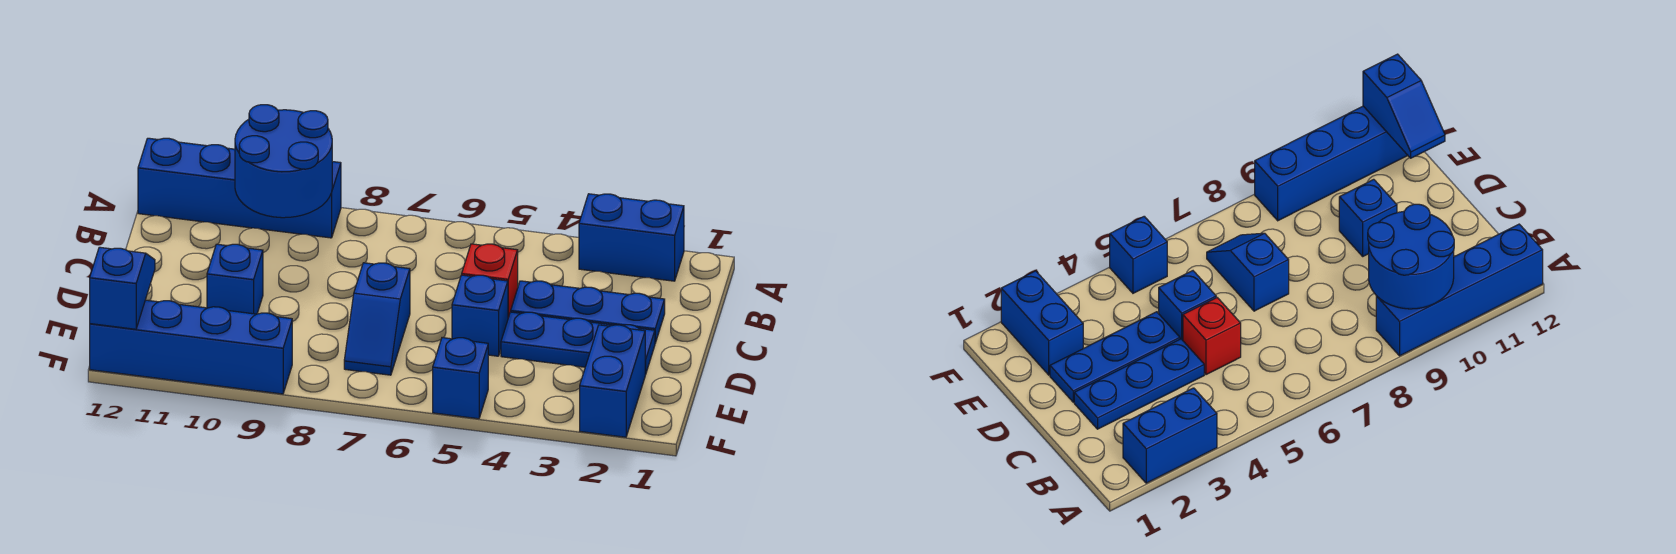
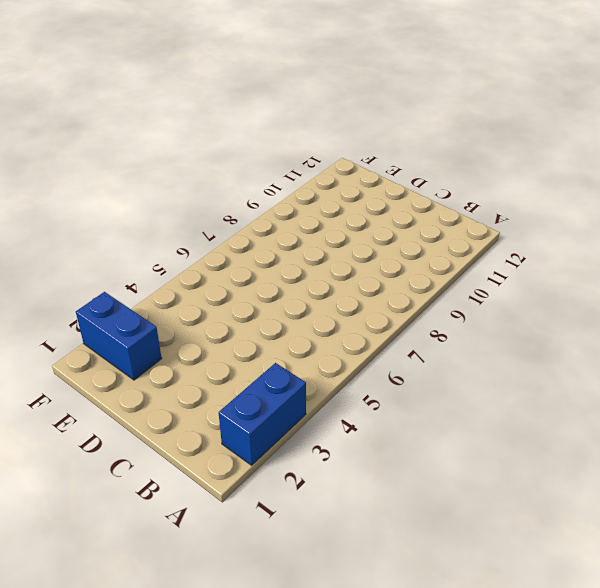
none -> blue 1x4 brick [138,138,341,238]
none -> blue 1x3 plate [511,281,665,343]
none -> red 1x1 brick [462,244,518,317]

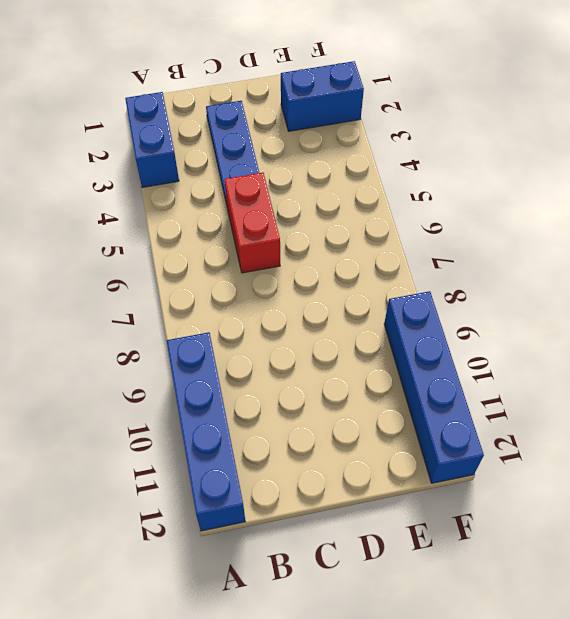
red 1x2 brick [225,173,280,273] -> red 1x1 brick [462,244,518,317]
none -> blue 1x3 plate [501,312,655,375]
none -> blue 1x1 brick [452,275,508,356]
none -> blue 1x2 slope [344,263,410,375]

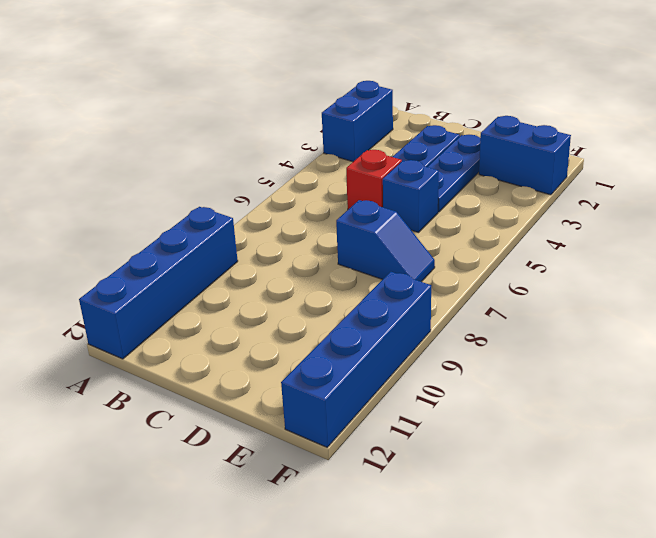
none -> blue 1x1 brick [207,244,263,314]
none -> blue 1x1 brick [433,338,488,419]
none -> blue 2x2 round brick [235,105,332,218]

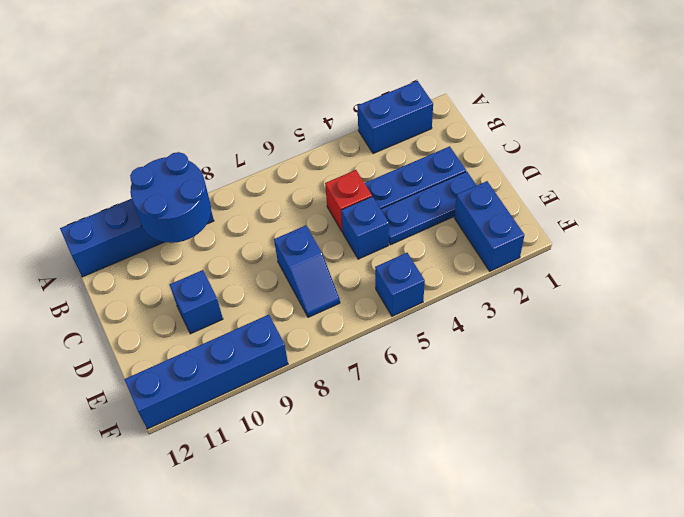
none -> blue 1x2 slope [90,247,155,329]

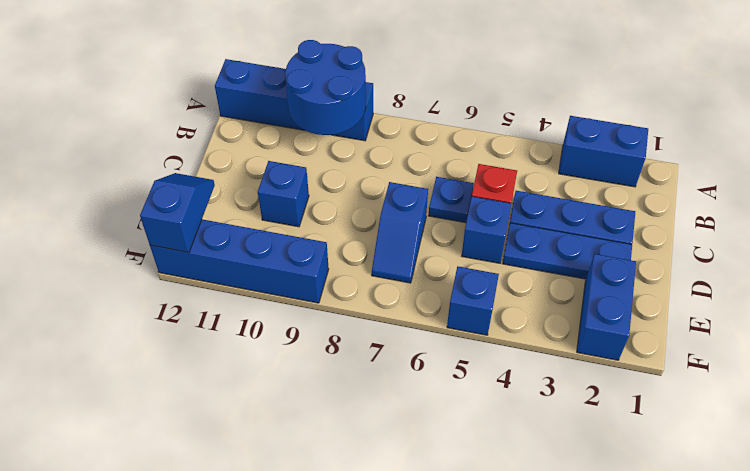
blue 1x1 plate [428,177,474,223] -> none

